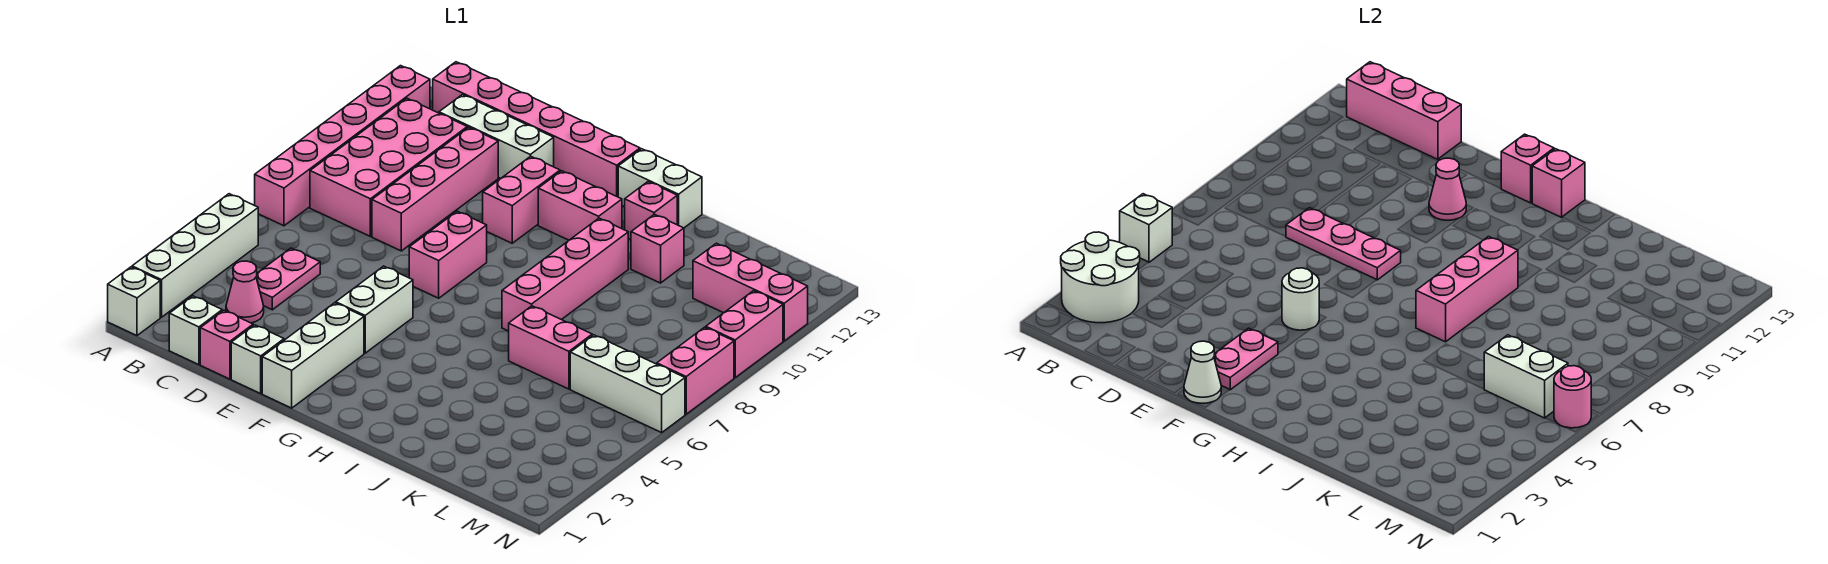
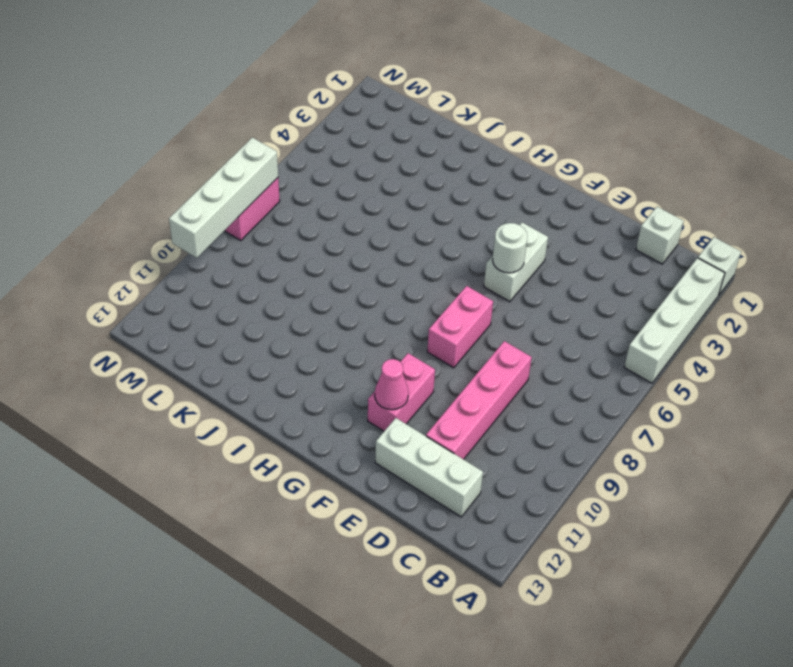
white 1x4 brick [169,137,278,258] -> none
none -> pink 1x6 brick [255,66,430,226]
none -> pink 2x4 brick [310,98,467,236]
none -> pink 1x6 brick [433,62,640,197]
none -> pink 1x1 cone [226,261,264,323]

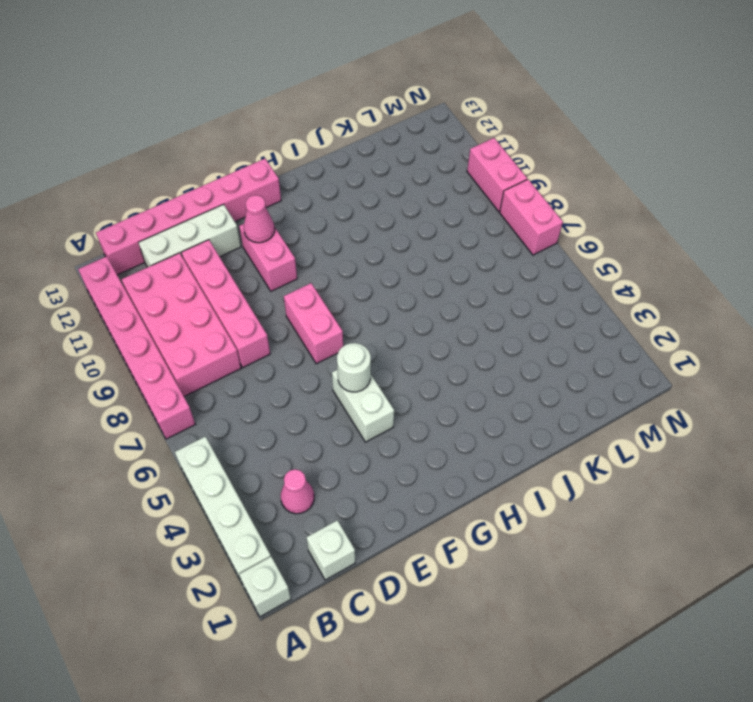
none -> pink 1x2 plate [256,248,320,310]
none -> pink 1x1 brick [200,310,253,379]
none -> white 1x1 brick [231,325,284,394]
none -> white 1x3 brick [262,303,364,408]

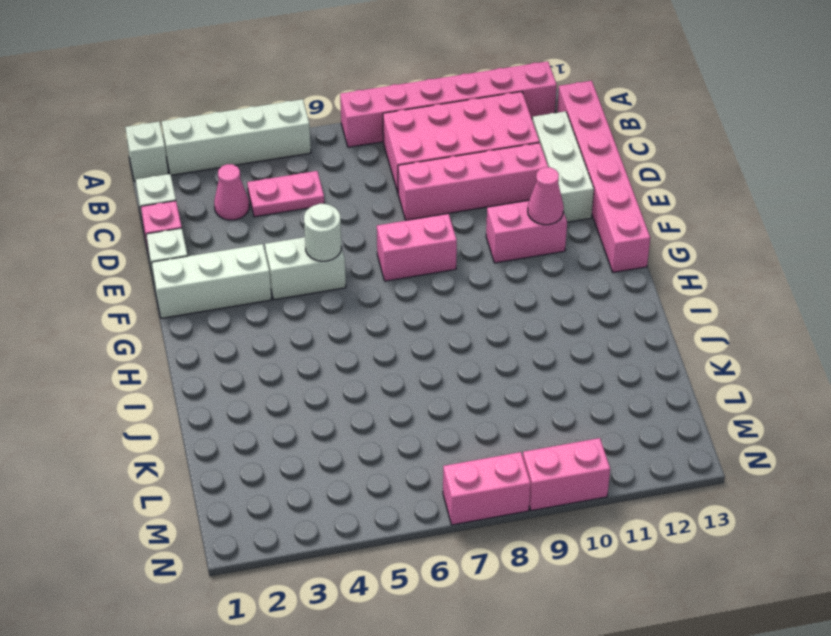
none -> pink 1x2 brick [538,171,622,240]
none -> white 1x2 brick [618,149,702,228]
none -> pink 1x4 brick [502,218,628,331]
none -> pink 1x1 brick [625,182,677,239]

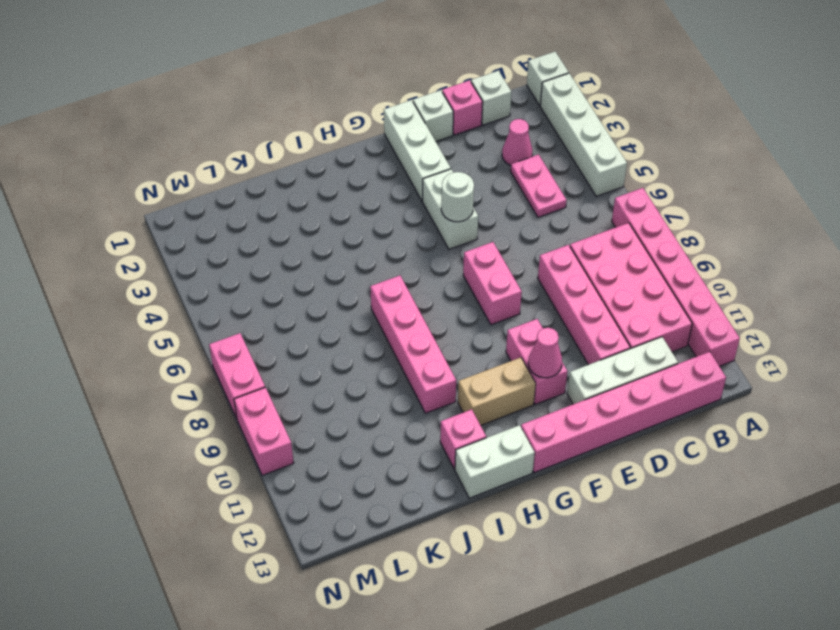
tan 1x2 brick [458,357,536,425] -> pink 1x2 brick [538,171,622,240]
none -> pink 1x2 brick [509,306,592,389]
none -> pink 1x1 brick [631,214,684,283]
none -> white 1x3 brick [570,335,685,433]
none -> pink 1x3 brick [693,243,808,341]

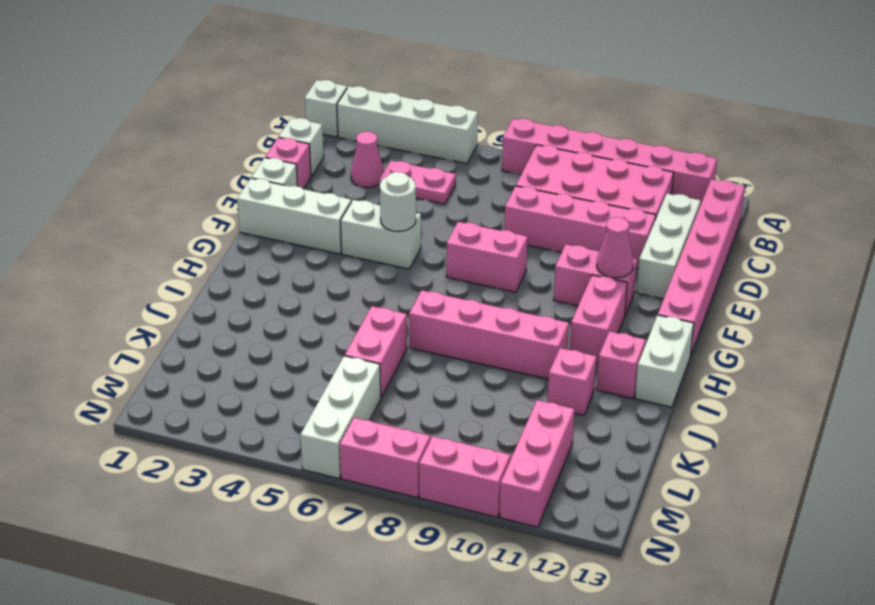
none -> white 2x2 round brick [1061,232,1140,323]
none -> white 1x1 brick [1120,194,1173,262]
none -> pink 1x3 brick [1347,62,1461,159]
none -> pink 1x3 plate [1286,208,1401,280]

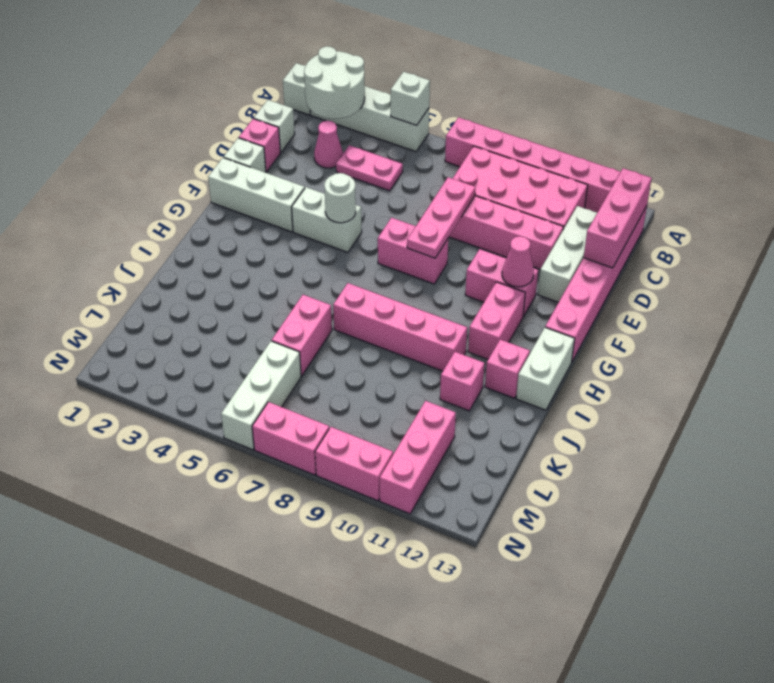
none -> white 1x1 cone [1184,341,1221,403]
none -> pink 1x2 plate [1214,328,1278,390]
none -> pink 1x1 brick [1501,134,1554,203]
none -> pink 1x1 brick [1532,149,1585,217]

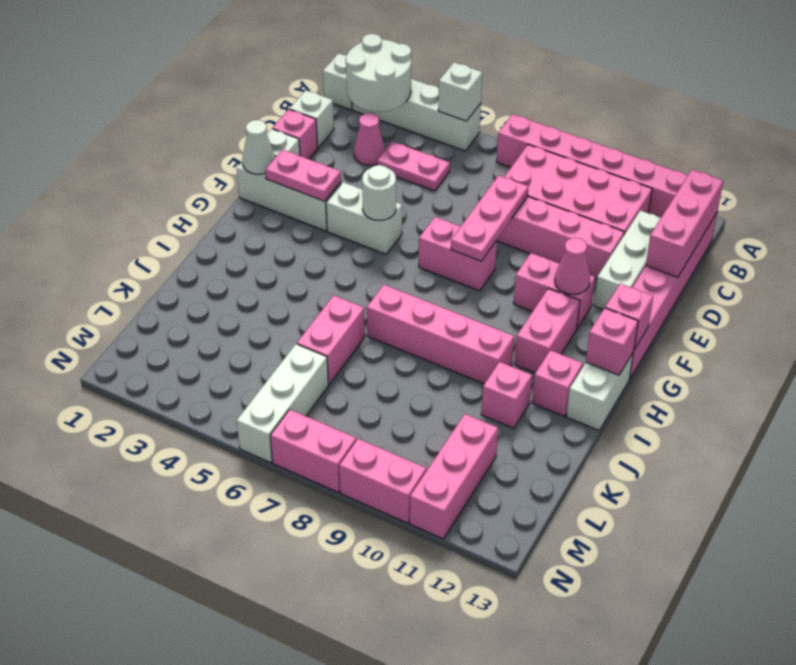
none -> pink 1x3 brick [1416,237,1518,342]
none -> white 1x2 brick [1484,335,1568,418]
none -> pink 1x1 round brick [1554,366,1591,428]

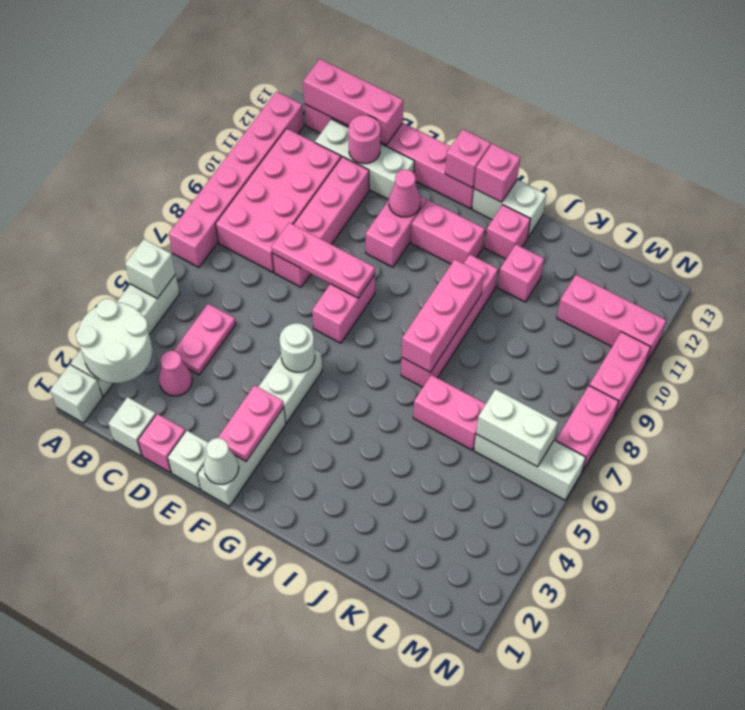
pink 1x1 round brick [348,115,380,164] -> pink 1x1 round brick moved to [1554,366,1591,428]

